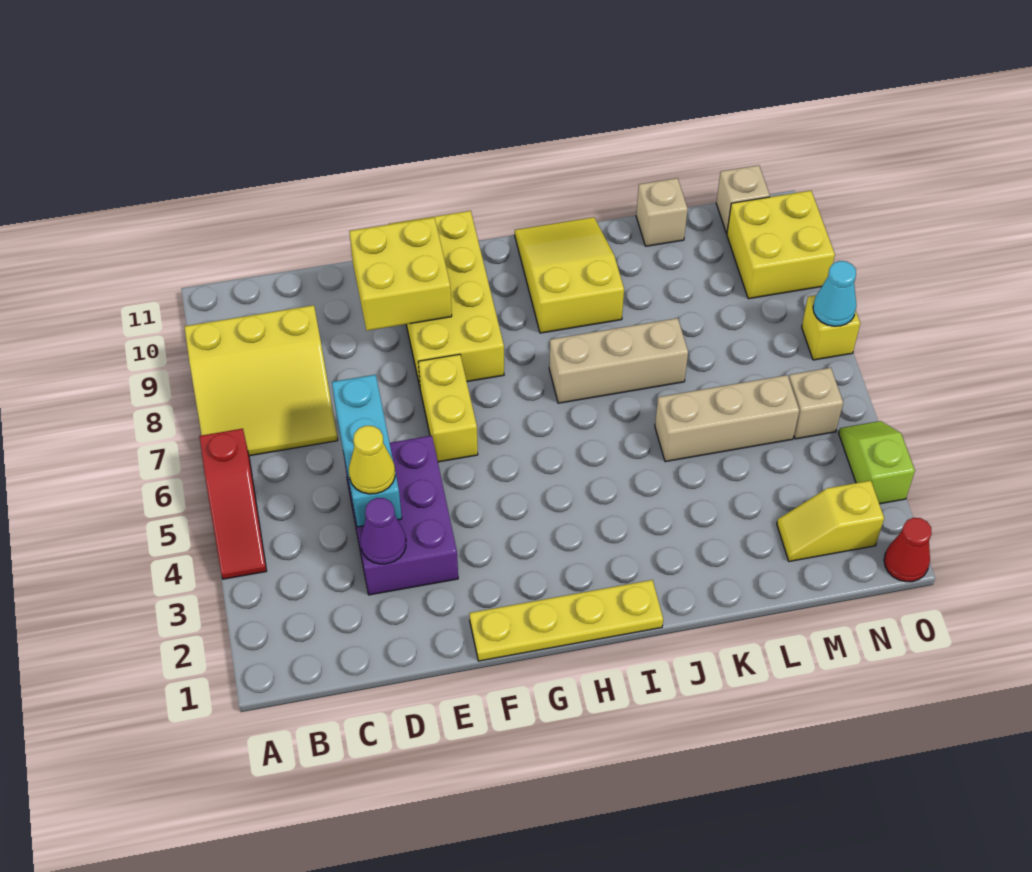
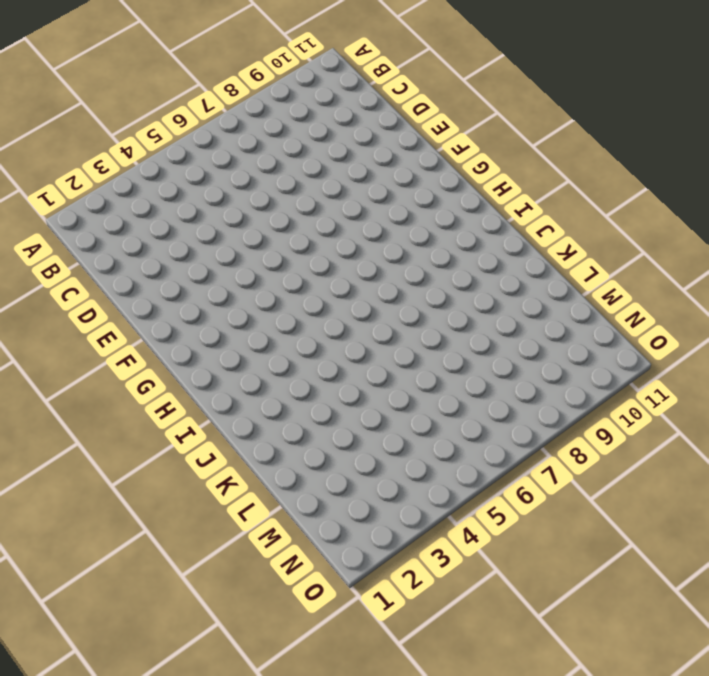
none -> red 1x3 slope [199,429,267,579]
none -> yellow 3x3 slope [184,305,338,456]
none -> purple 2x3 brick [344,436,458,595]

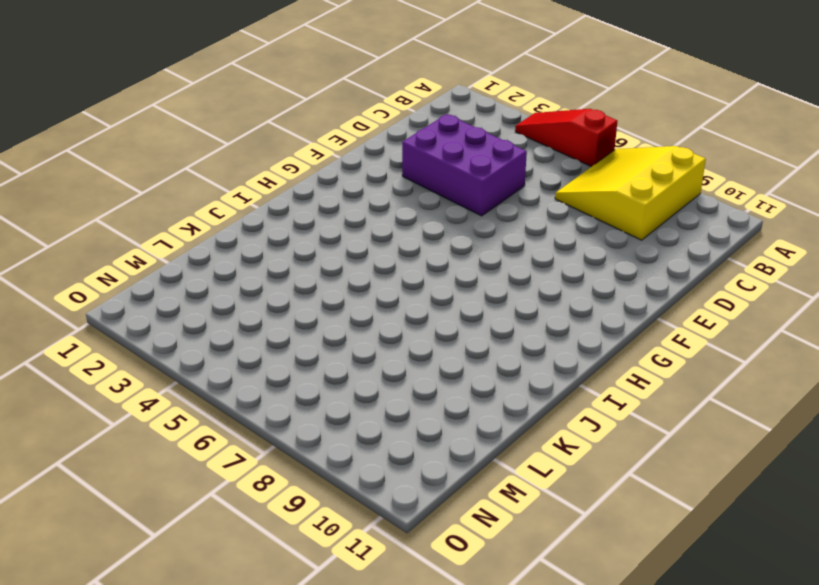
none -> yellow 1x4 plate [469,580,663,661]
none -> yellow 1x2 brick [418,354,478,462]
none -> yellow 2x4 brick [390,211,504,386]

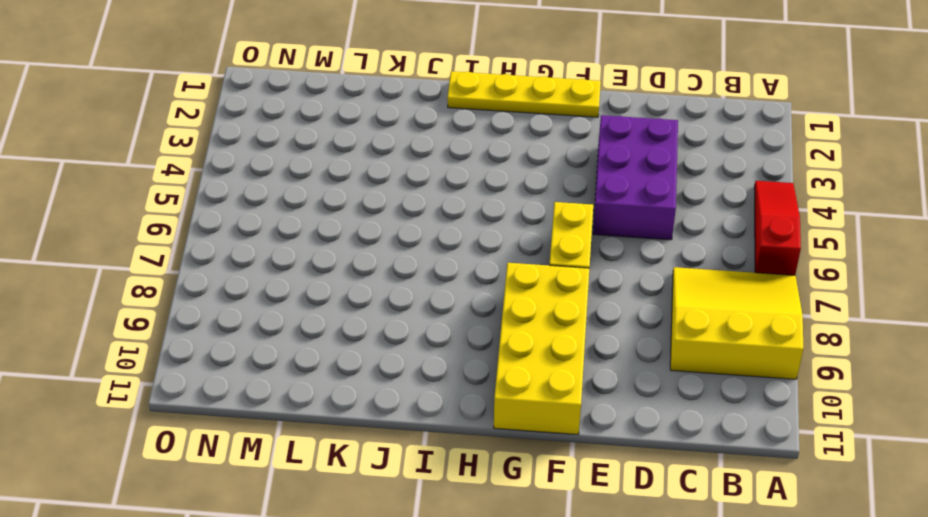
none -> tan 1x3 brick [549,318,688,403]
none -> yellow 2x3 slope [515,217,624,333]
none -> tan 1x3 brick [655,375,799,462]

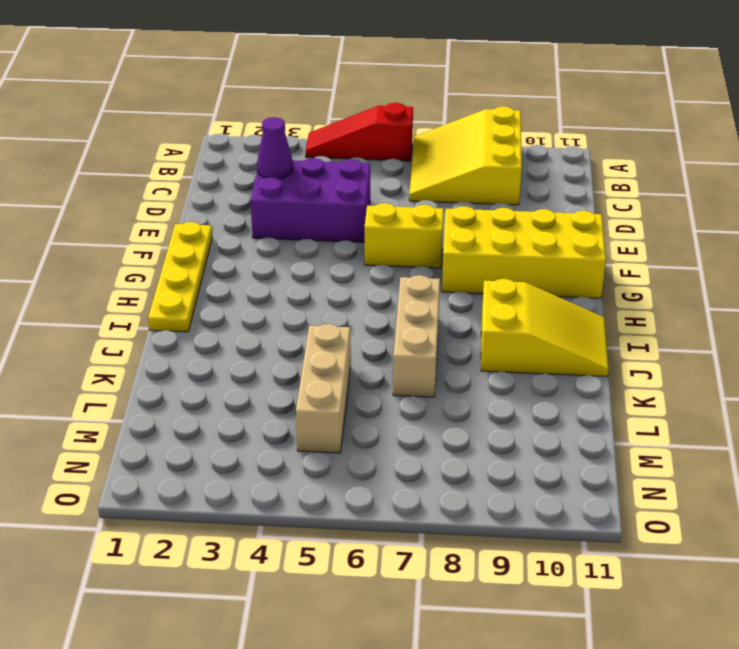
none -> tan 1x1 brick [636,178,688,246]
none -> yellow 1x2 slope [777,481,884,561]
none -> tan 1x1 brick [789,368,843,439]

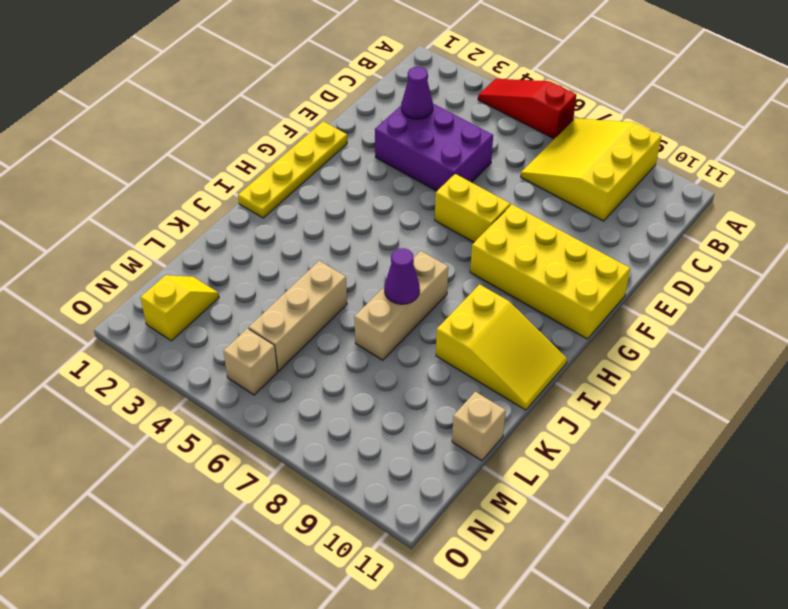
purple 1x1 cone [384,248,420,304] -> none
none -> yellow 2x2 brick [727,191,835,299]
none -> tan 1x1 brick [716,165,770,233]
none -> red 1x1 cone [884,518,932,582]

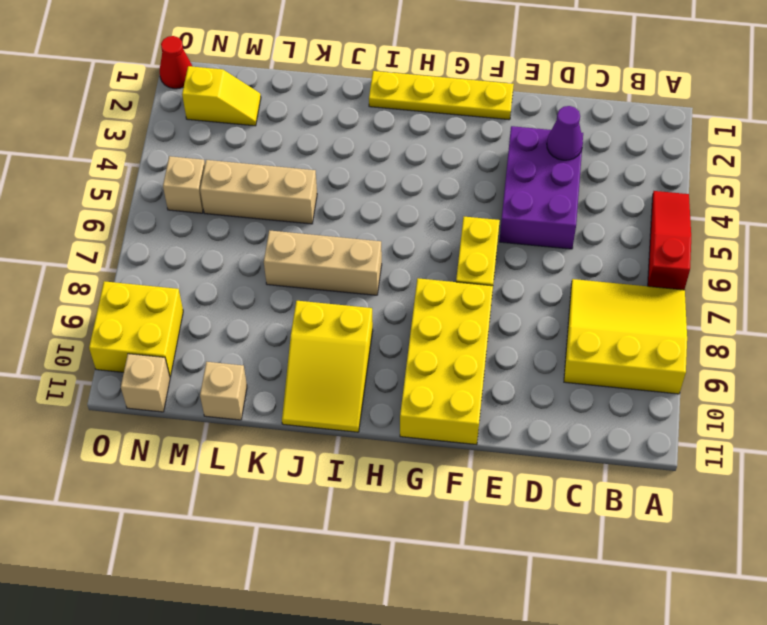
none -> lime 1x2 slope [839,421,915,504]
none -> yellow 1x1 brick [802,295,860,360]
none -> cyan 1x3 brick [332,375,402,527]

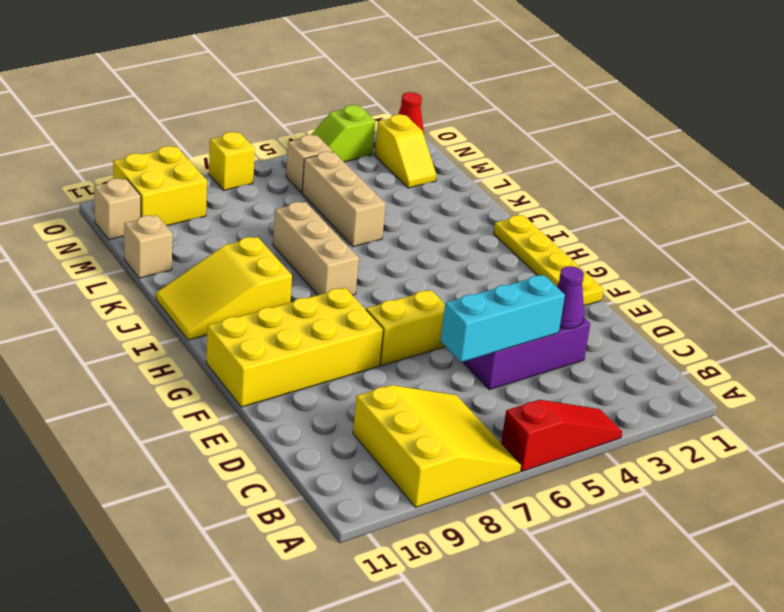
none -> yellow 2x2 brick [349,218,452,331]
none -> cyan 1x1 cone [813,261,856,326]
none -> yellow 1x1 cone [349,426,395,494]

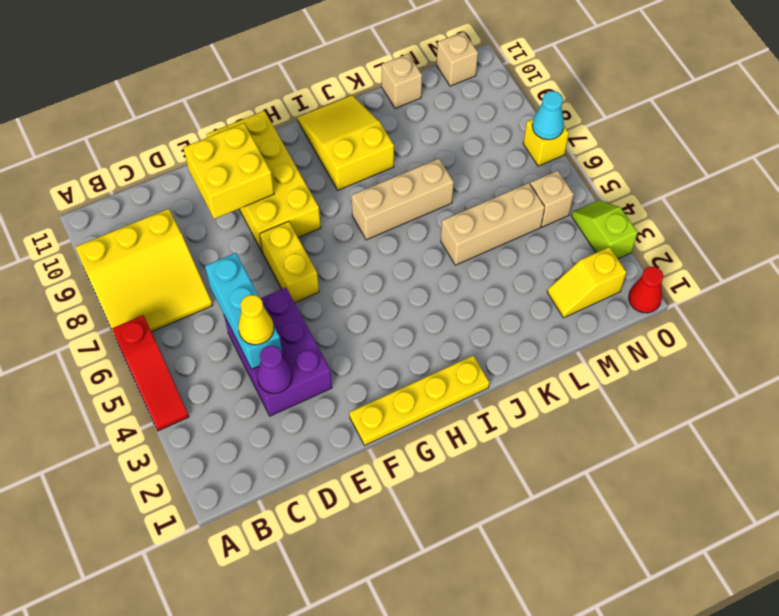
none -> yellow 2x2 brick [727,191,835,299]

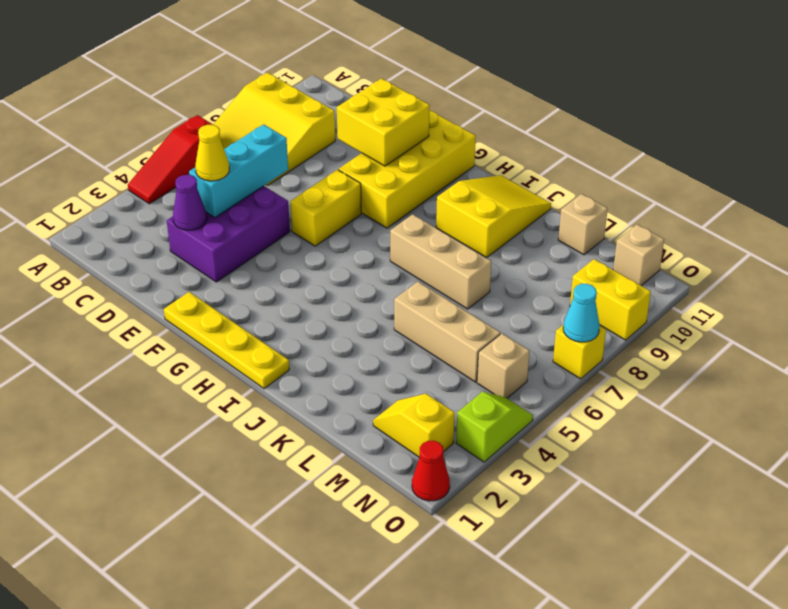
yellow 1x2 brick [570,259,651,340] -> yellow 2x2 brick [727,191,835,299]

